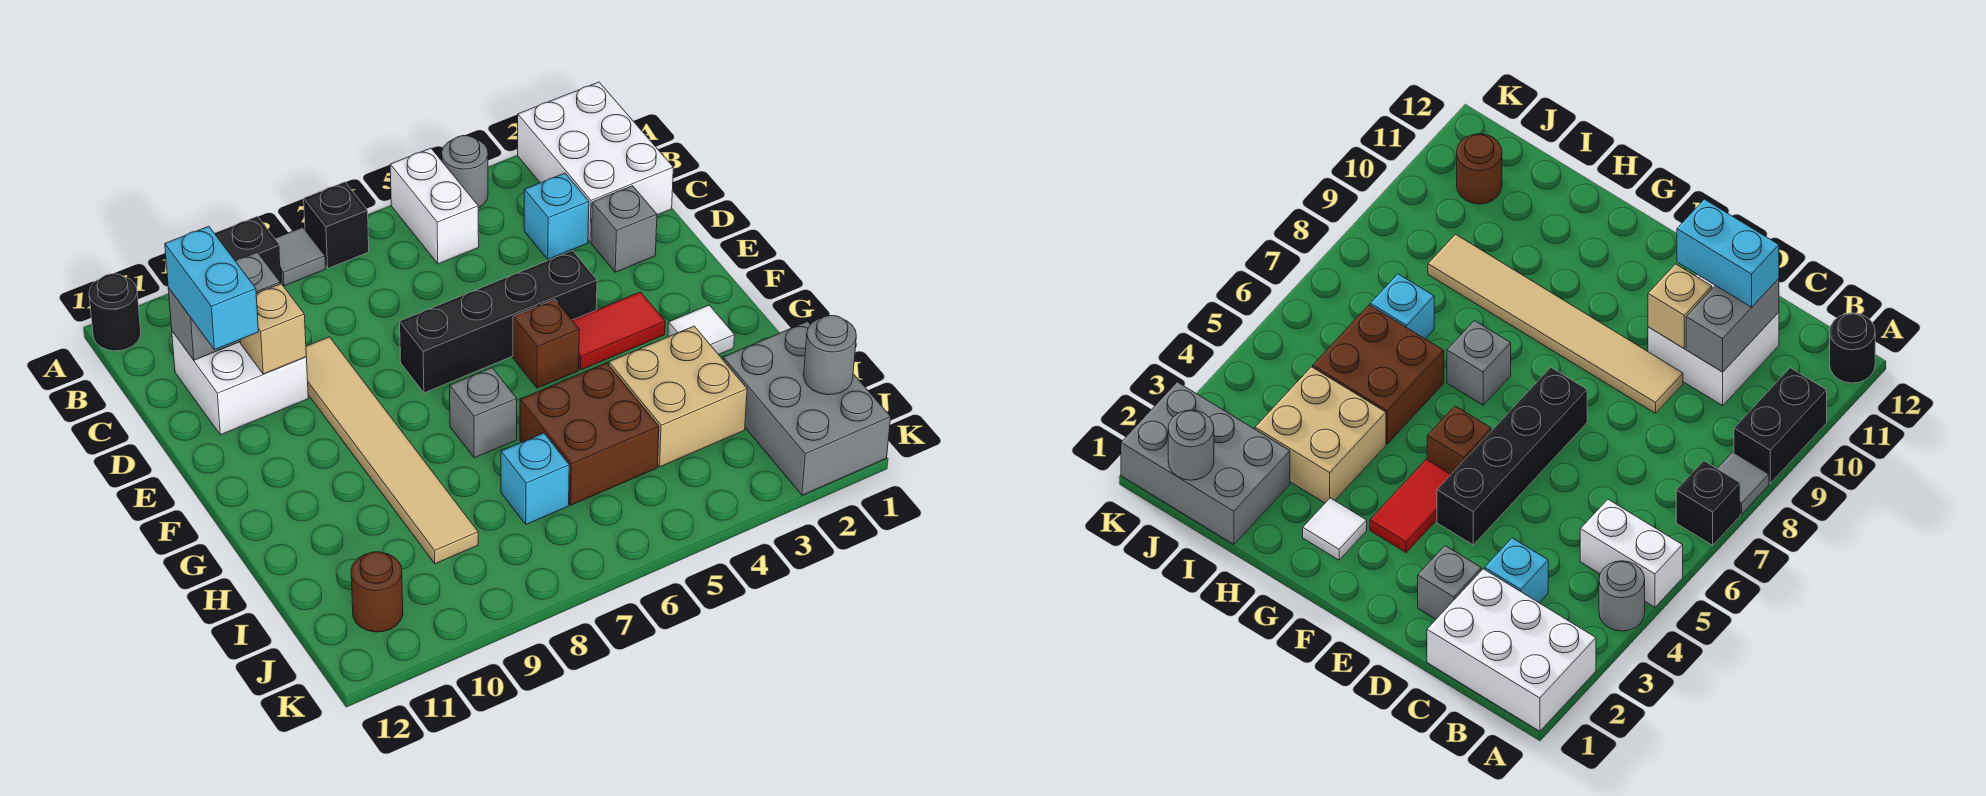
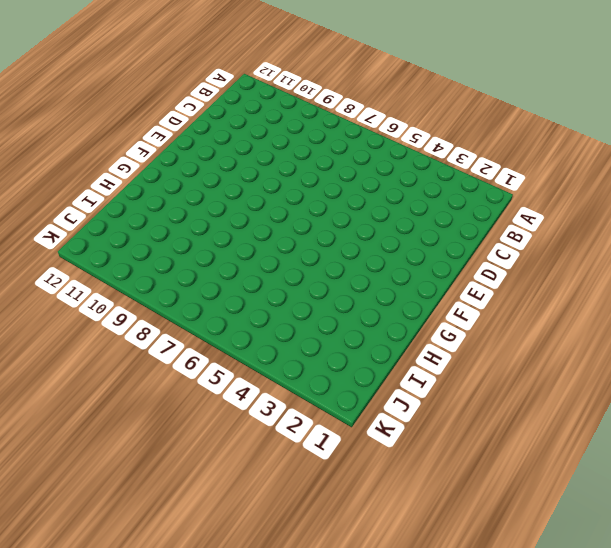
none -> white 2x3 brick [518,82,673,242]
none -> grey 1x1 round brick [442,136,488,208]
none -> white 1x2 brick [390,148,479,264]

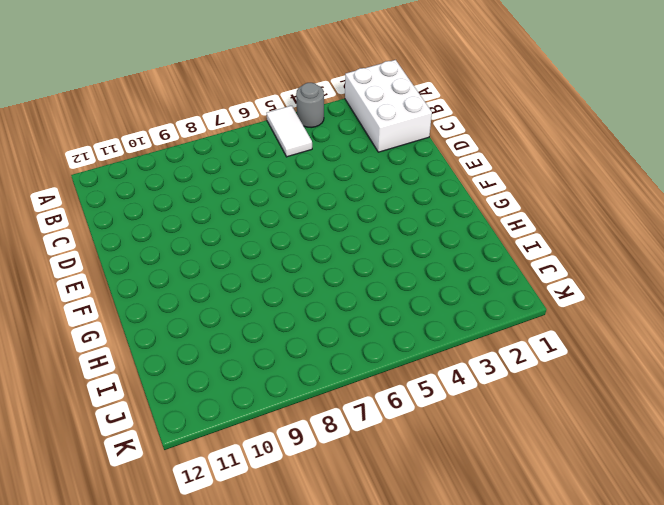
white 1x2 tile [267,106,312,157] -> white 1x2 brick [390,148,479,264]
none -> black 1x1 brick [304,182,369,268]
none -> grey 1x1 tile [275,227,326,286]
none -> black 1x2 brick [214,216,282,284]

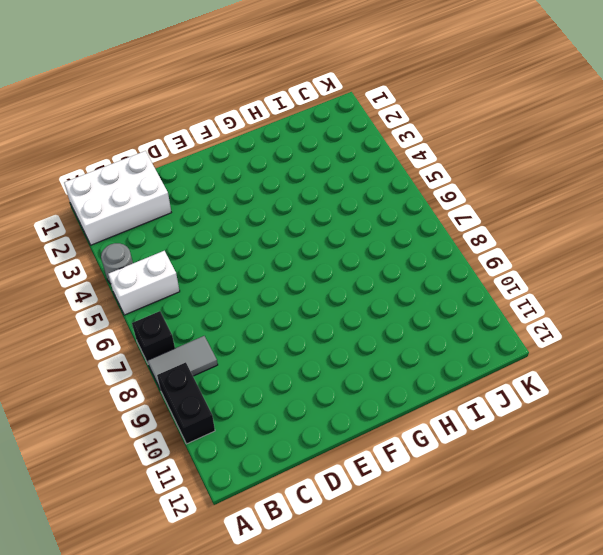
grey 1x2 tile [148,336,218,390] -> grey 1x1 tile [275,227,326,286]
none -> black 1x1 round brick [89,274,141,351]
none -> cyan 1x1 brick [524,173,589,259]
none -> white 2x2 brick [172,331,308,435]

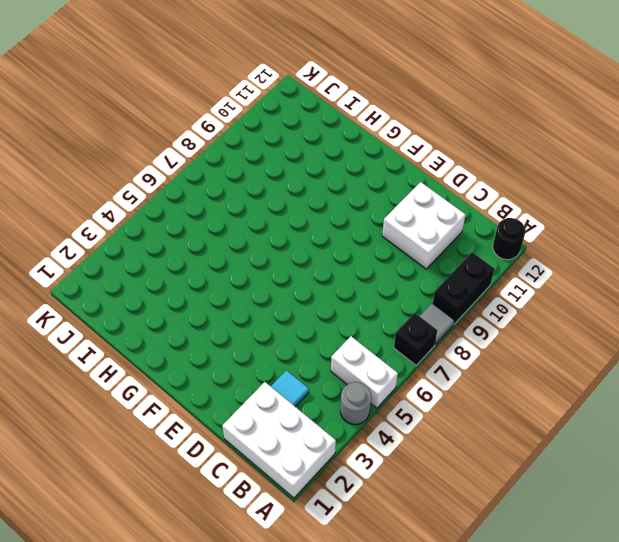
cyan 1x1 tile [271,370,309,407] -> cyan 1x1 brick [524,173,589,259]
none -> grey 1x1 brick [591,186,657,272]
none -> tan 1x6 tile [306,337,478,564]
none -> black 1x4 brick [400,251,597,393]

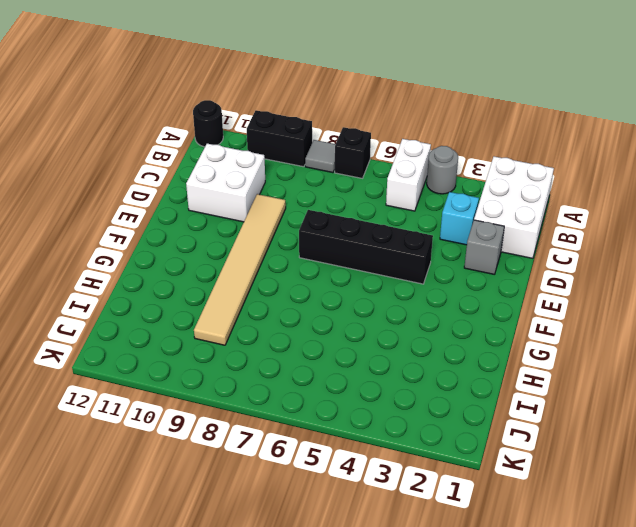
none -> red 1x2 tile [572,292,665,370]
none -> brown 1x1 brick [513,299,579,388]
none -> white 1x1 tile [668,305,734,355]

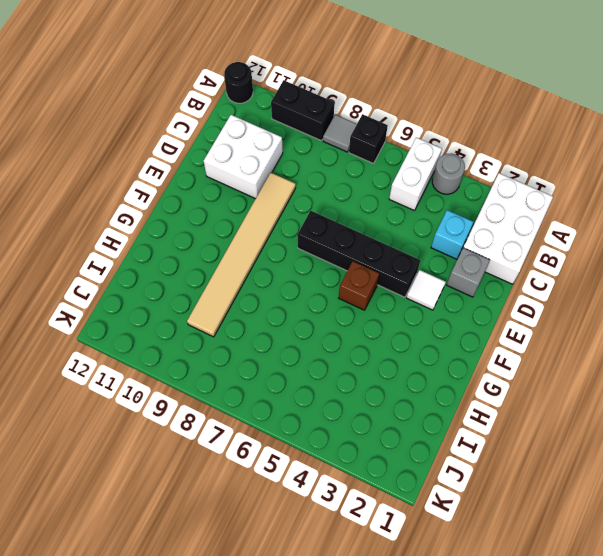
white 1x1 tile [407,270,446,310] -> white 1x1 tile moved to [668,305,734,355]
none -> red 1x2 tile [572,292,665,370]
none -> grey 1x1 brick [450,368,517,458]
none -> tan 2x2 brick [609,326,747,467]

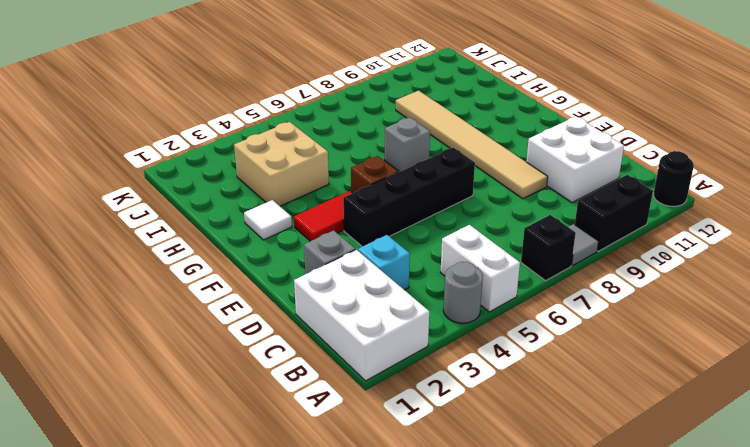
none -> brown 2x2 brick [520,363,659,505]
none -> grey 2x3 brick [723,321,891,495]
none -> cyan 1x1 brick [501,433,569,524]

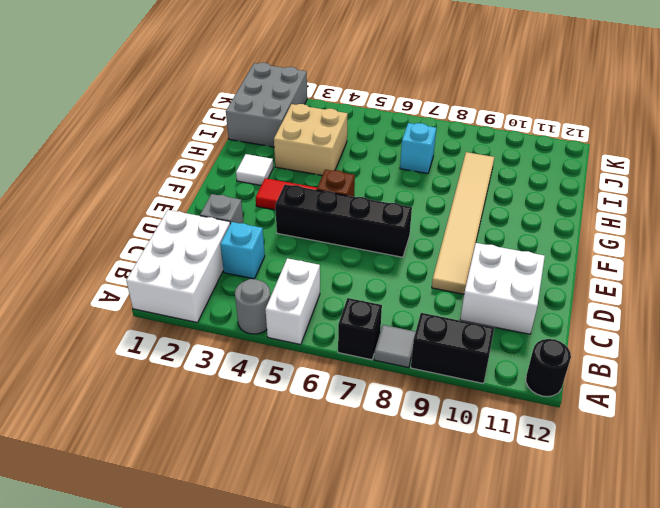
none -> grey 1x1 brick [450,368,517,458]
none -> brown 2x2 brick [520,363,659,505]
none -> brown 1x1 round brick [351,552,403,632]

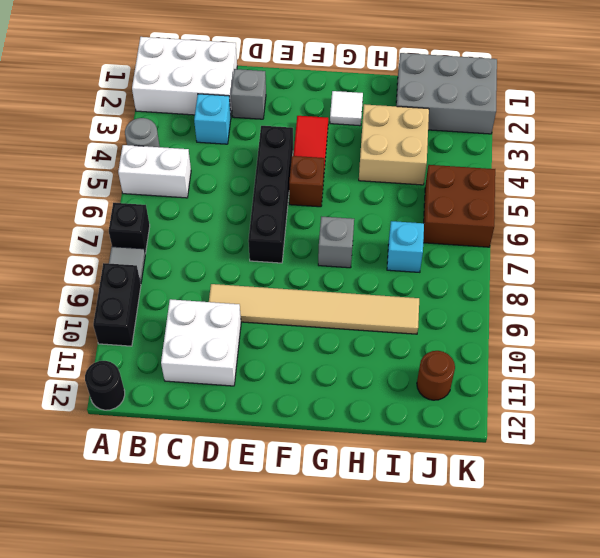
brown 2x2 brick [423,165,495,247] -> brown 2x2 brick moved to [520,363,659,505]
none -> grey 1x2 brick [168,252,280,360]
none -> tan 1x1 brick [240,284,306,374]
none -> grey 1x1 round brick [804,316,856,395]

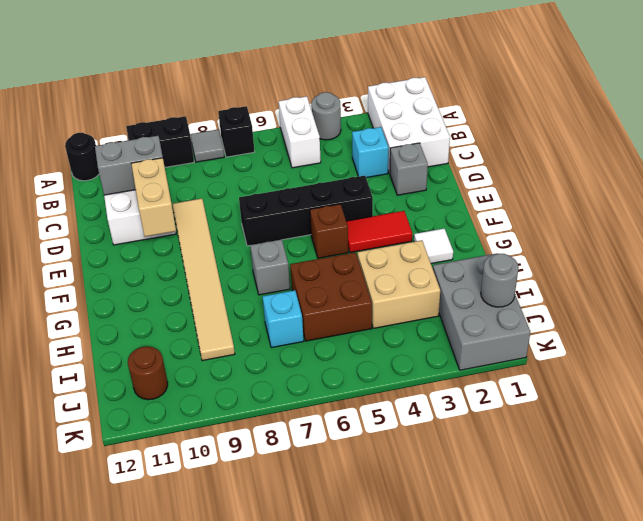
tan 1x2 brick [131,158,176,237] -> tan 1x1 brick [240,284,306,374]
none -> cyan 1x2 brick [165,226,258,350]

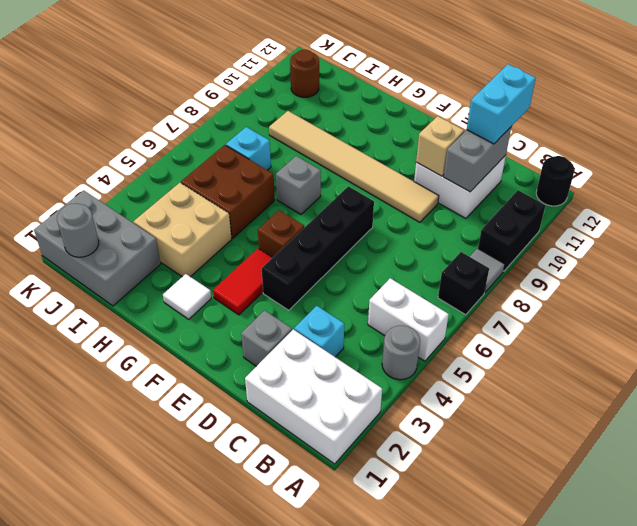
cyan 1x2 brick [467,64,536,144] -> cyan 1x2 brick turned to [165,226,258,350]

